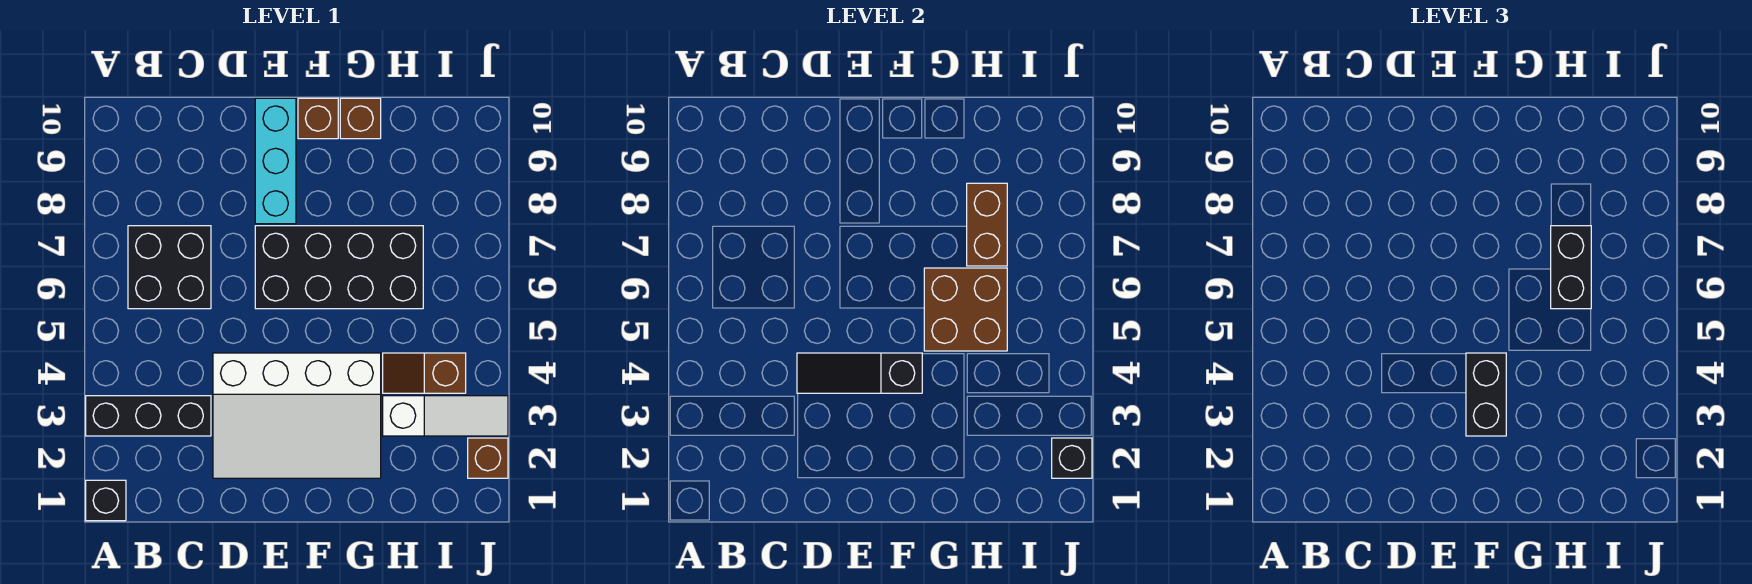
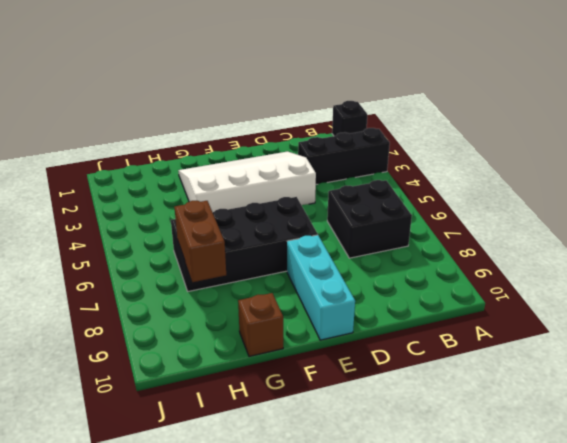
none -> brown 1x1 brick [298,98,338,139]
none -> white 1x3 slope [383,396,508,436]
none -> brown 1x2 slope [383,353,466,393]

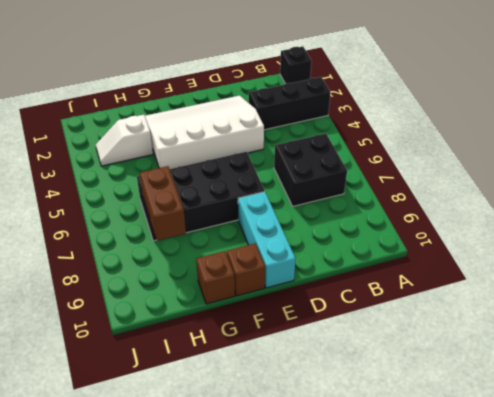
white 1x2 slope [96,115,153,166] -> white 1x3 slope [383,396,508,436]
none -> brown 1x2 slope [383,353,466,393]
none -> brown 1x1 brick [468,438,508,478]
none -> black 1x3 slope [797,353,922,393]

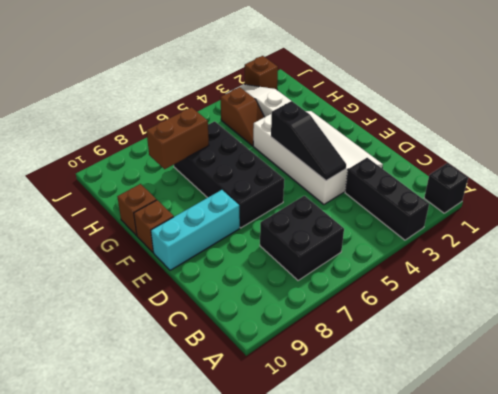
none -> brown 2x2 brick [924,268,1007,351]
none -> black 1x1 brick [1052,438,1092,478]
none -> black 1x2 brick [1466,353,1506,436]

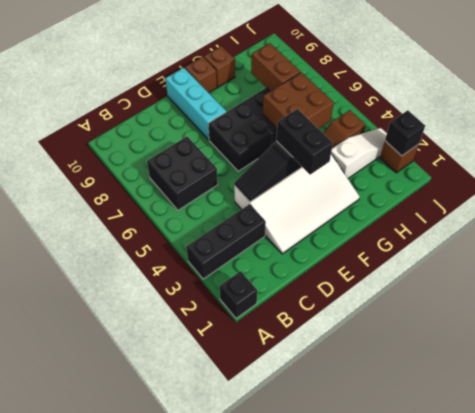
none -> black 1x2 brick [1551,226,1591,309]

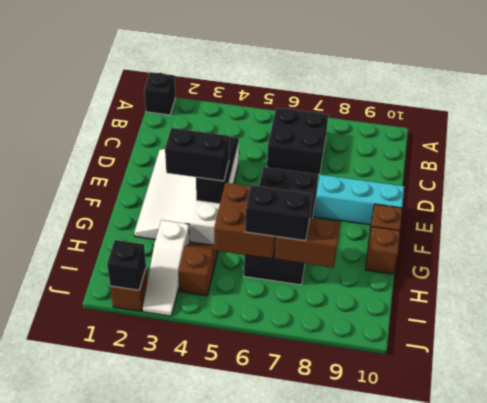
none -> black 1x3 brick [86,396,211,436]

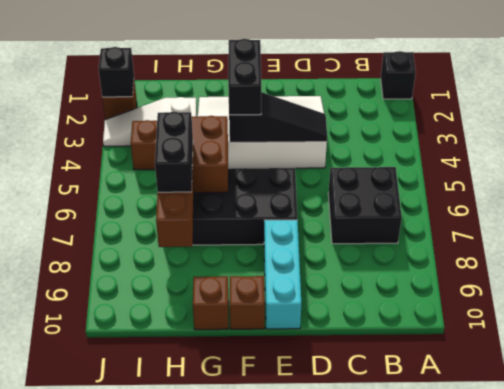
none -> black 1x3 brick [86,396,211,436]

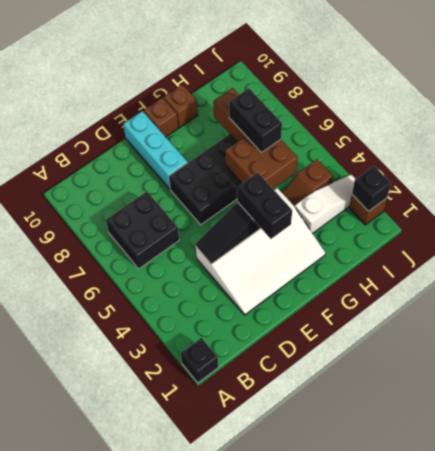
none -> black 1x3 brick [86,396,211,436]

